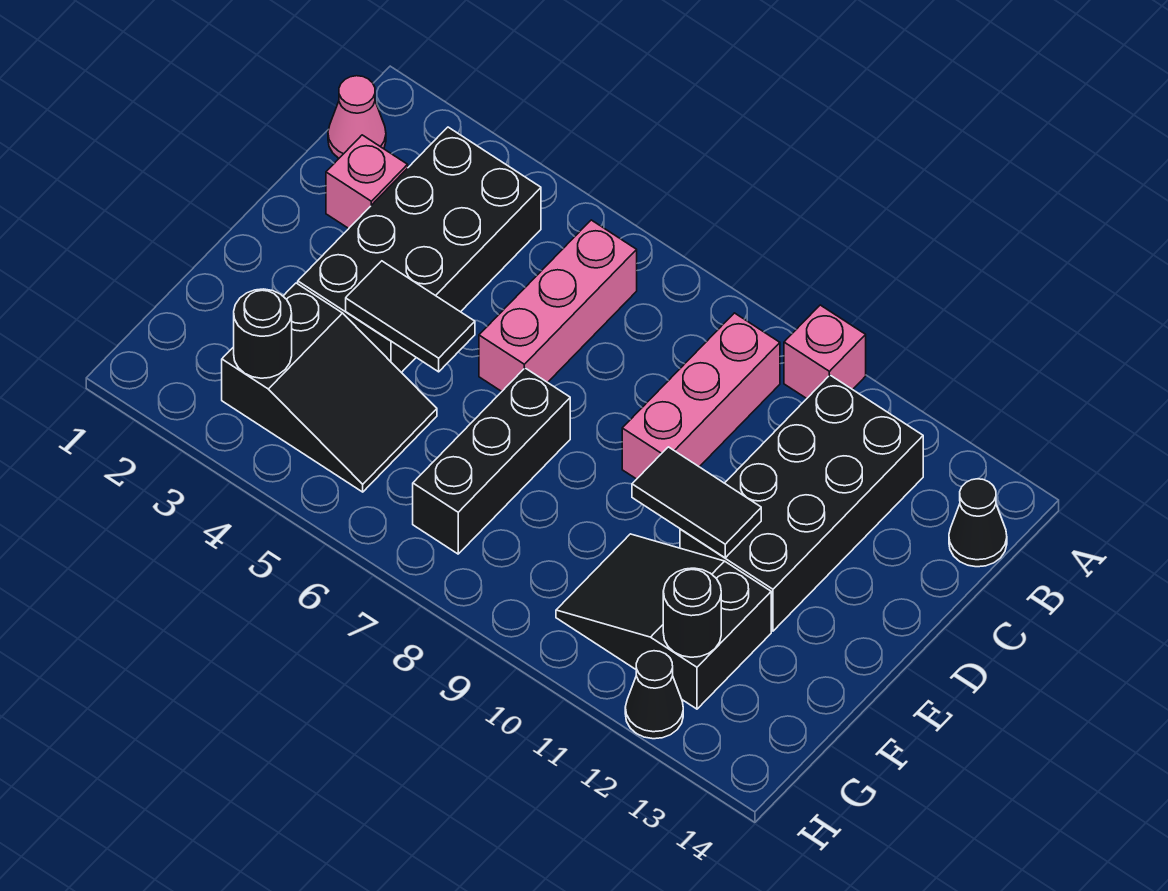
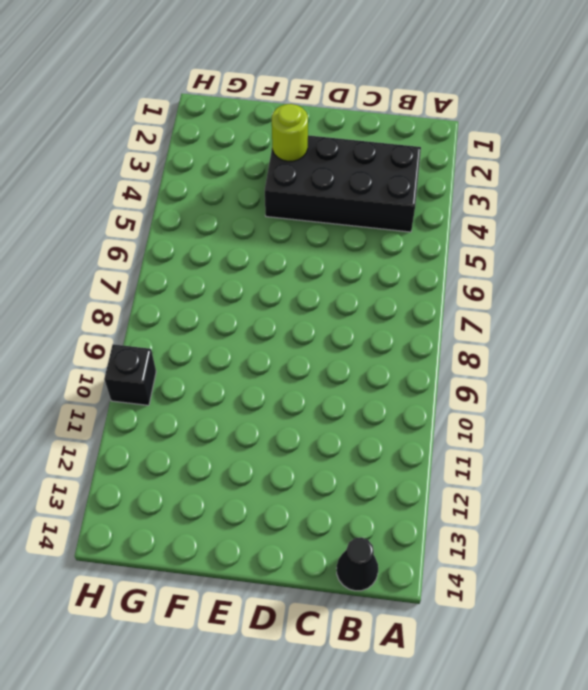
lime 1x1 round brick [272,104,308,161] -> none
black 1x1 brick [104,344,156,405] -> none
none -> pink 1x1 brick [784,305,866,399]
none -> pink 1x1 cone [328,76,386,158]
none -> pink 1x3 brick [479,220,637,391]

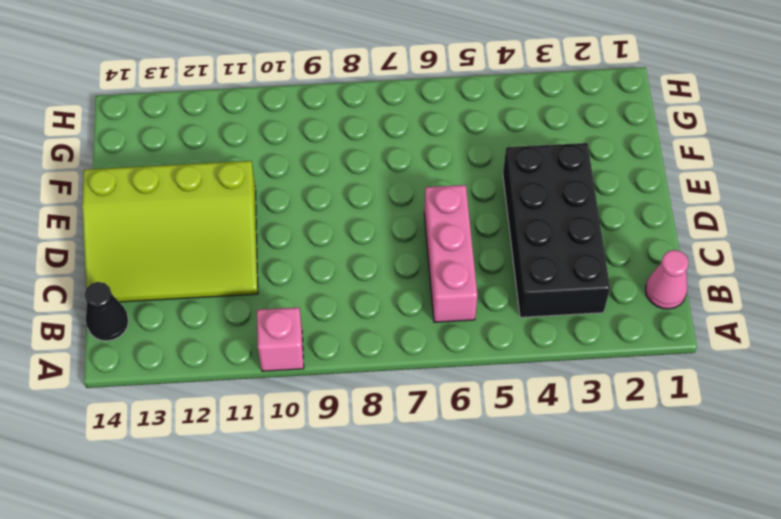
lime 3x4 slope [82,161,258,302] -> black 2x4 brick [680,375,923,631]
none -> pink 1x3 brick [622,313,780,479]
none -> pink 1x1 brick [326,135,408,228]
none -> black 1x3 brick [413,368,570,554]

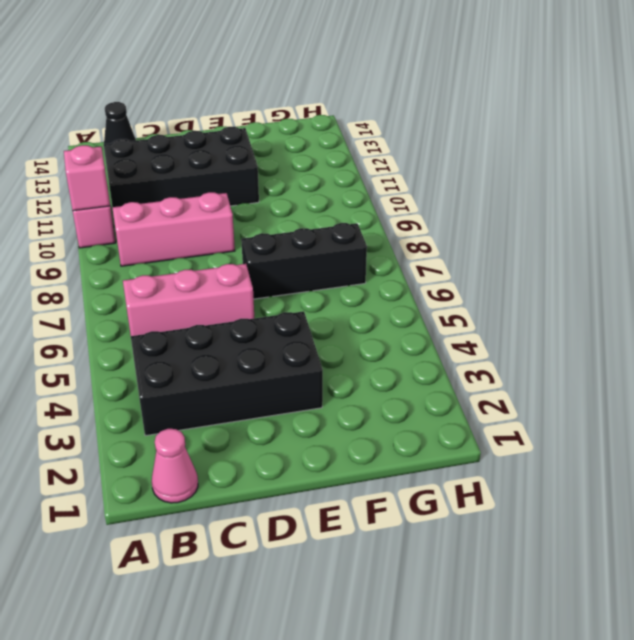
pink 1x1 brick [64,145,110,211] -> pink 1x1 brick moved to [326,135,408,228]
none -> black 2x3 slope [222,283,437,492]
none -> black 2x3 slope [556,534,771,709]
none -> black 1x1 cone [625,651,683,739]

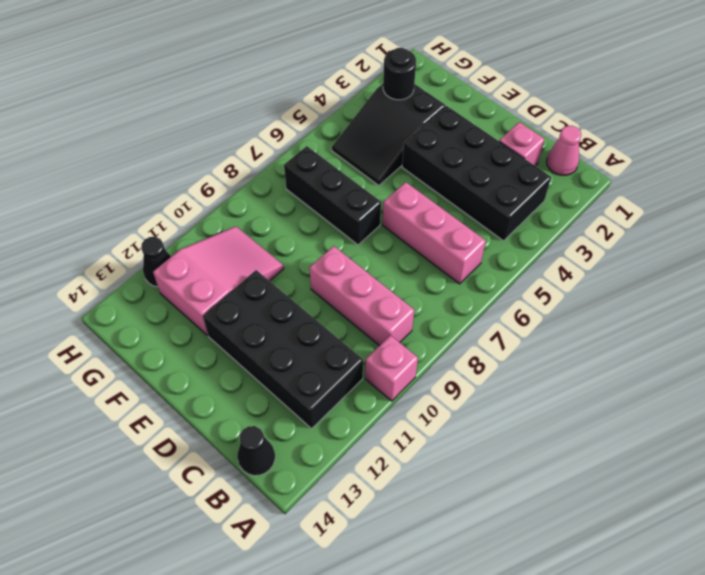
pink 2x3 slope [153,226,284,335] -> black 2x3 slope [556,534,771,709]
none -> black 1x2 tile [346,261,475,372]
none -> black 1x2 tile [632,447,761,558]
none -> black 1x1 round brick [663,568,721,657]

